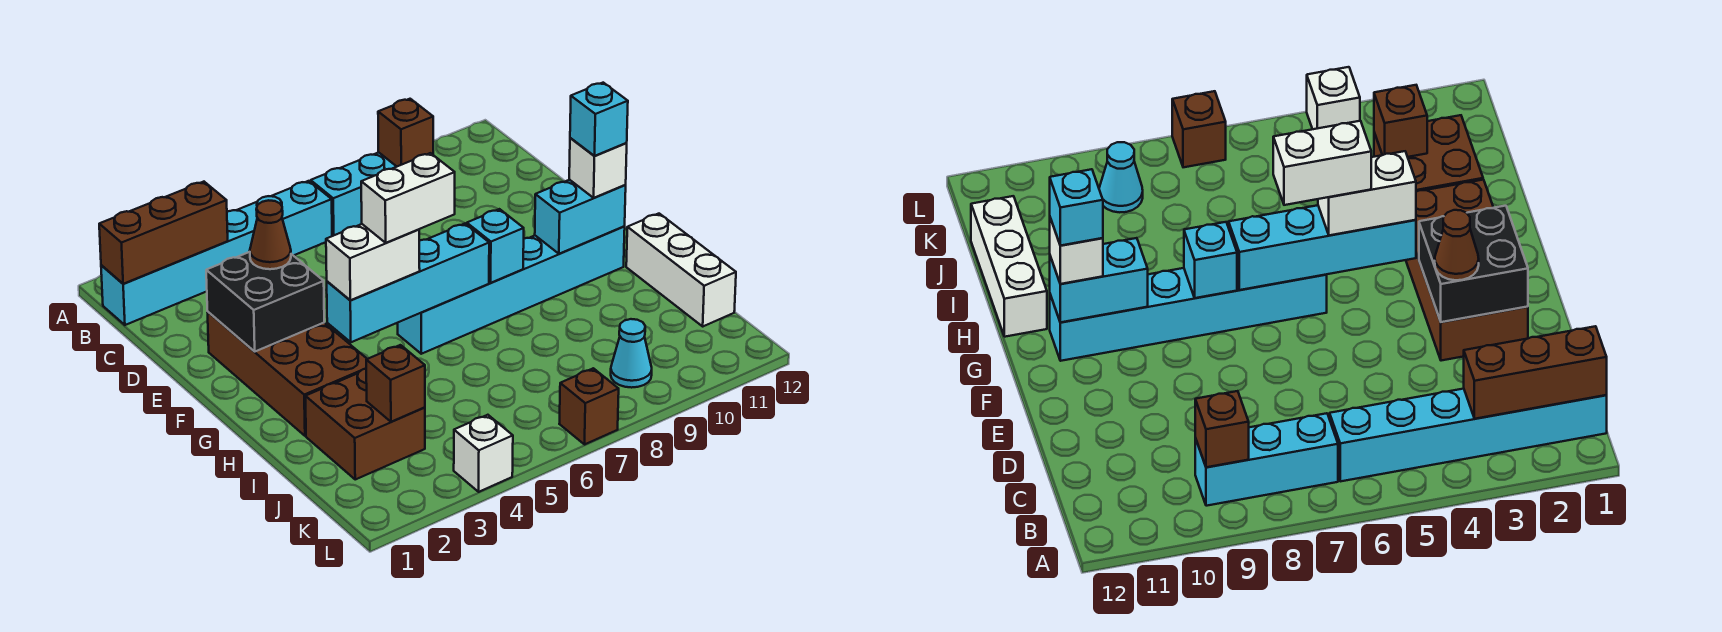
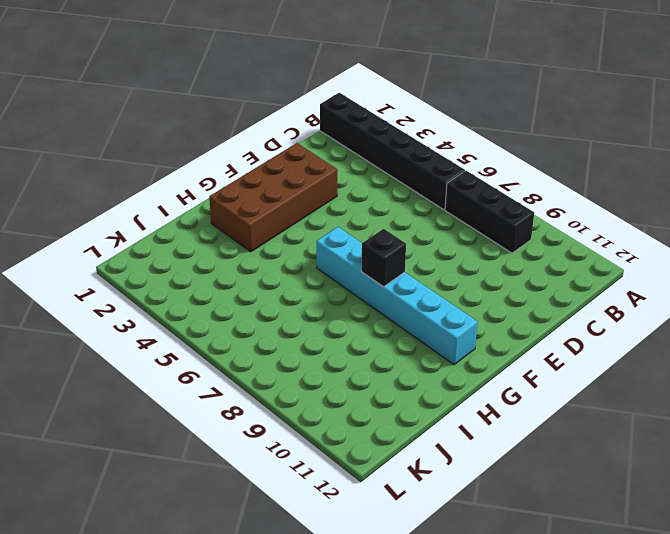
black 1x6 brick [320,93,465,210] -> cyan 1x6 brick [101,181,332,325]
black 1x3 brick [445,171,534,253] -> cyan 1x3 brick [311,152,397,236]
black 1x1 brick [361,229,406,287] -> cyan 1x1 brick [467,209,524,283]
none -> white 1x3 brick [626,214,736,326]
none -> brown 2x2 brick [305,369,425,479]
none -> cyan 1x1 cone [611,319,652,388]

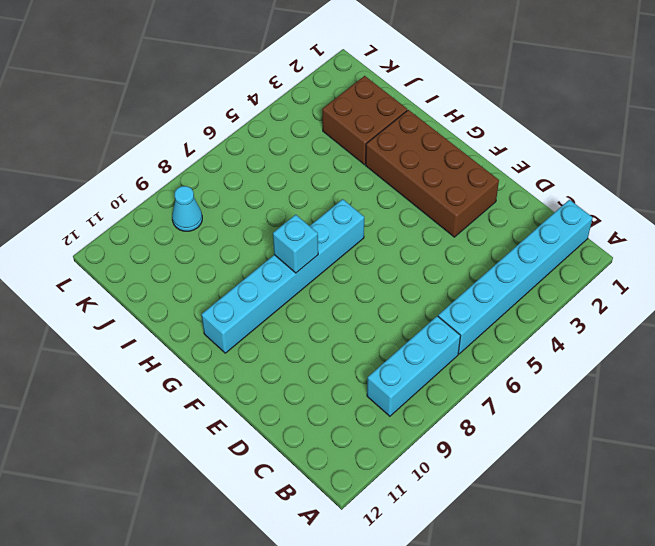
none -> white 1x3 brick [626,214,736,326]
none -> white 1x1 brick [454,415,513,492]
none -> brown 1x1 brick [559,368,619,444]

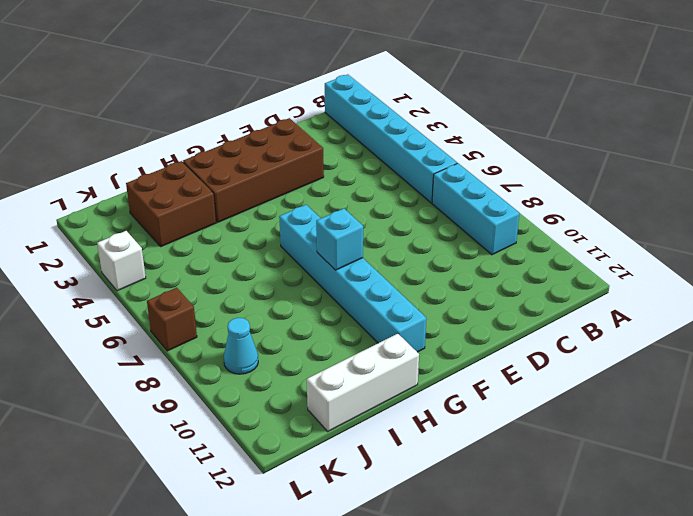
none -> brown 1x3 brick [99,182,228,284]
none -> brown 1x1 brick [378,99,433,166]
none -> black 2x2 brick [206,252,324,352]

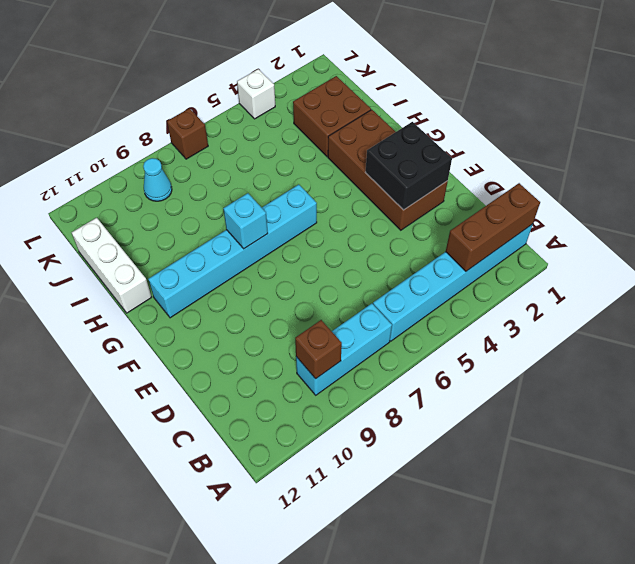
none -> cyan 1x4 brick [327,224,489,342]
none -> cyan 1x2 brick [535,180,626,254]
none -> brown 1x1 brick [366,345,425,422]

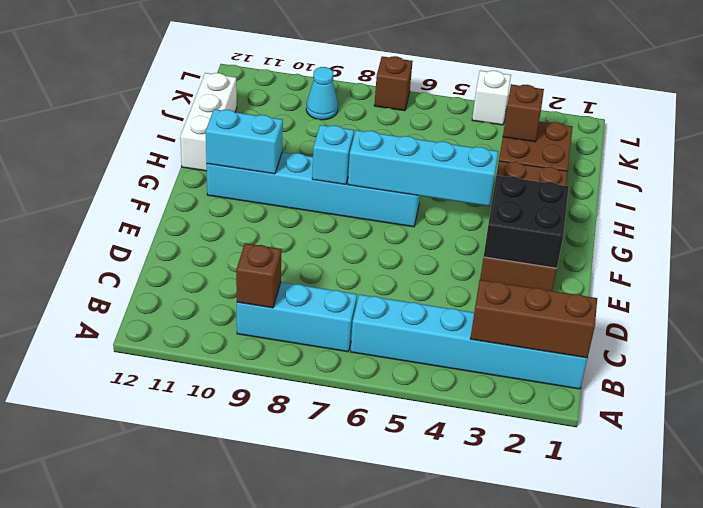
none -> brown 1x1 cone [250,200,291,269]
none -> white 1x2 brick [326,224,420,300]
none -> white 1x1 brick [569,138,627,198]

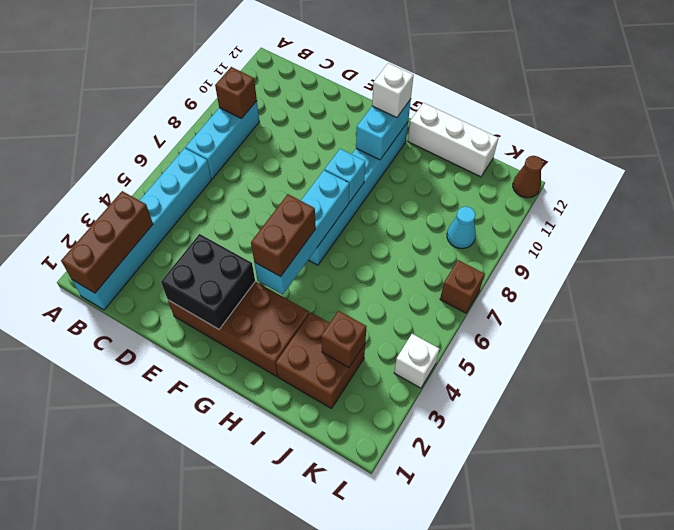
brown 1x2 brick [251,194,316,277] -> white 1x2 brick [326,224,420,300]
brown 1x1 cone [513,156,543,198] -> brown 1x1 cone moved to [250,200,291,269]
none -> white 1x2 brick [361,153,455,243]
none -> cyan 1x1 brick [570,83,628,156]

